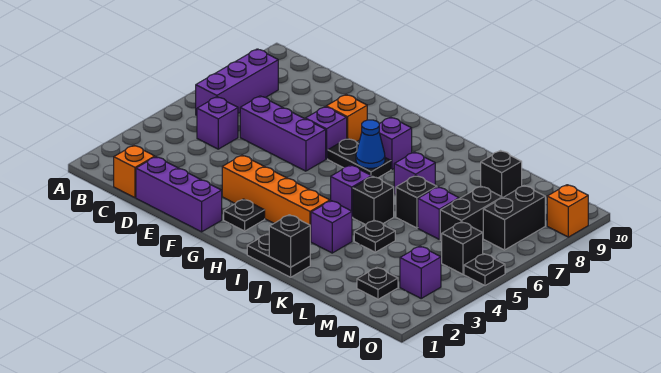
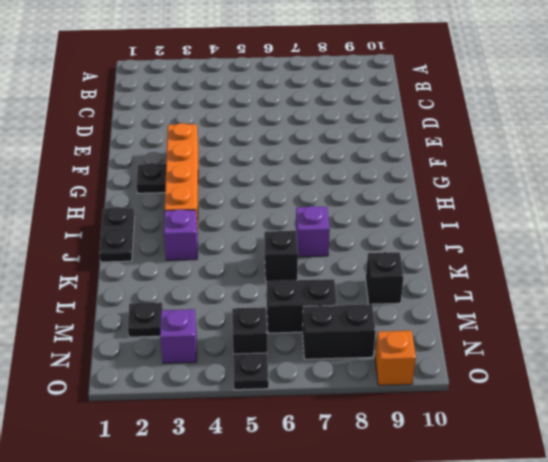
none -> purple 1x3 brick [196,49,278,115]
none -> orange 1x1 brick [114,145,155,198]
none -> purple 1x1 brick [197,97,238,149]

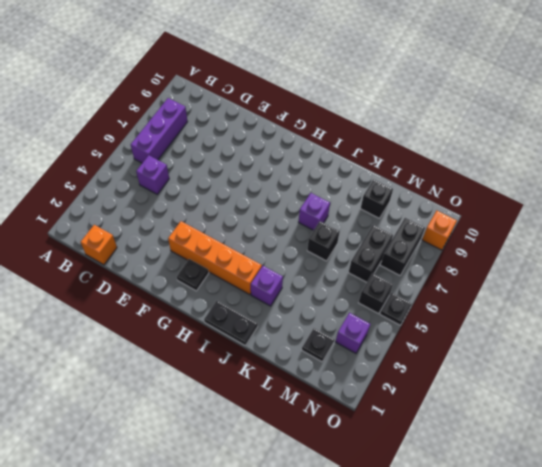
none -> purple 1x3 brick [136,157,222,232]
none -> purple 1x3 brick [240,96,326,171]
none -> purple 1x1 brick [306,107,347,159]

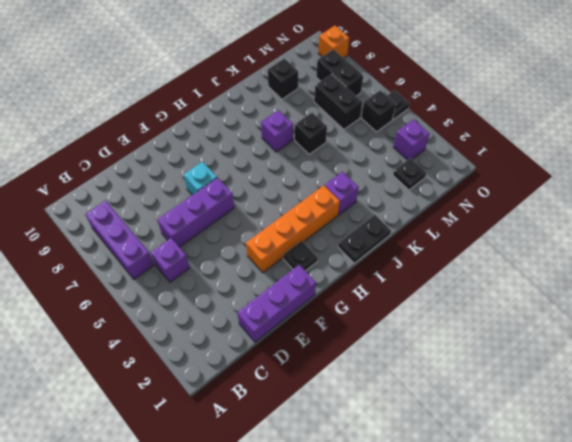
cyan 1x1 brick [184,162,217,195] -> purple 1x1 brick [306,107,347,159]
none -> orange 1x1 brick [114,145,155,198]
none -> orange 1x1 brick [326,95,367,142]
none -> black 1x2 plate [328,138,391,178]

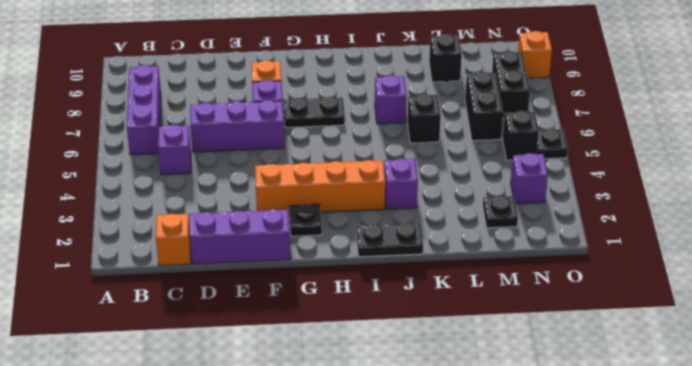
none -> purple 1x1 brick [379,117,412,170]
none -> purple 1x1 brick [331,165,372,217]
none -> black 1x1 brick [353,176,394,225]

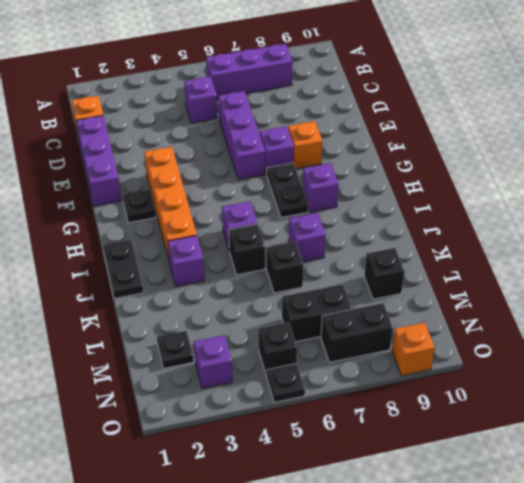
none -> black 1x1 plate [354,220,395,252]
none -> purple 1x1 brick [418,187,459,239]
none -> blue 1x1 cone [356,120,385,168]

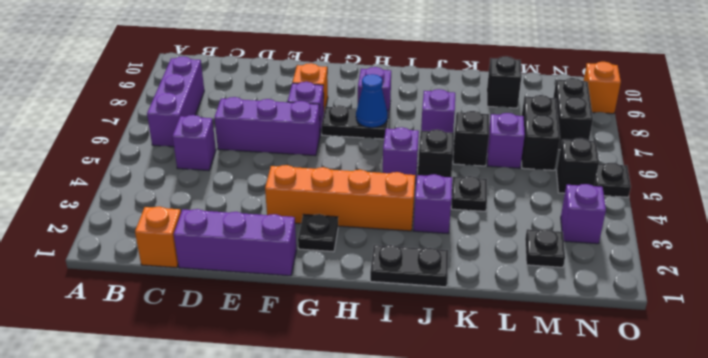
none -> black 1x1 brick [269,215,310,267]

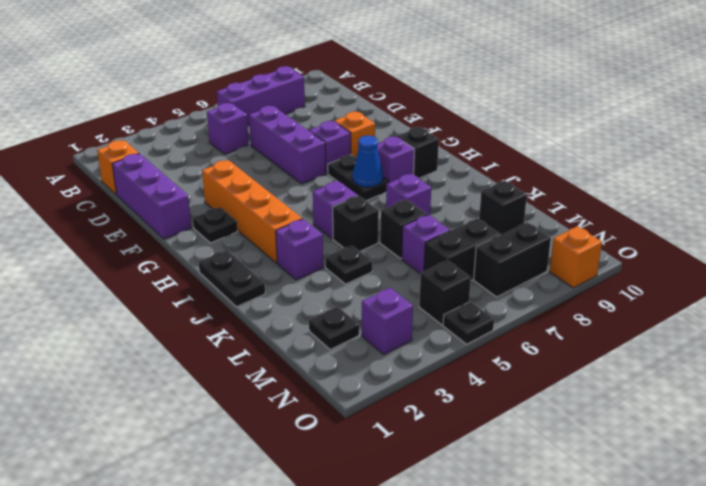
black 1x1 brick [397,127,439,178] -> black 1x1 brick moved to [269,215,310,267]

